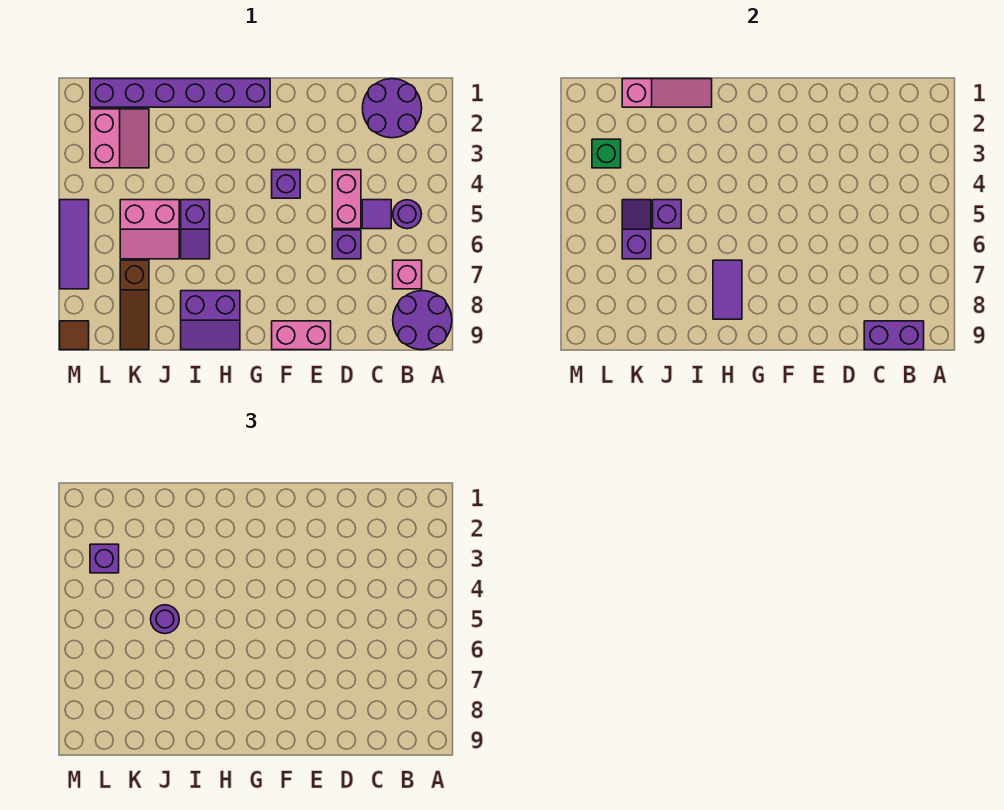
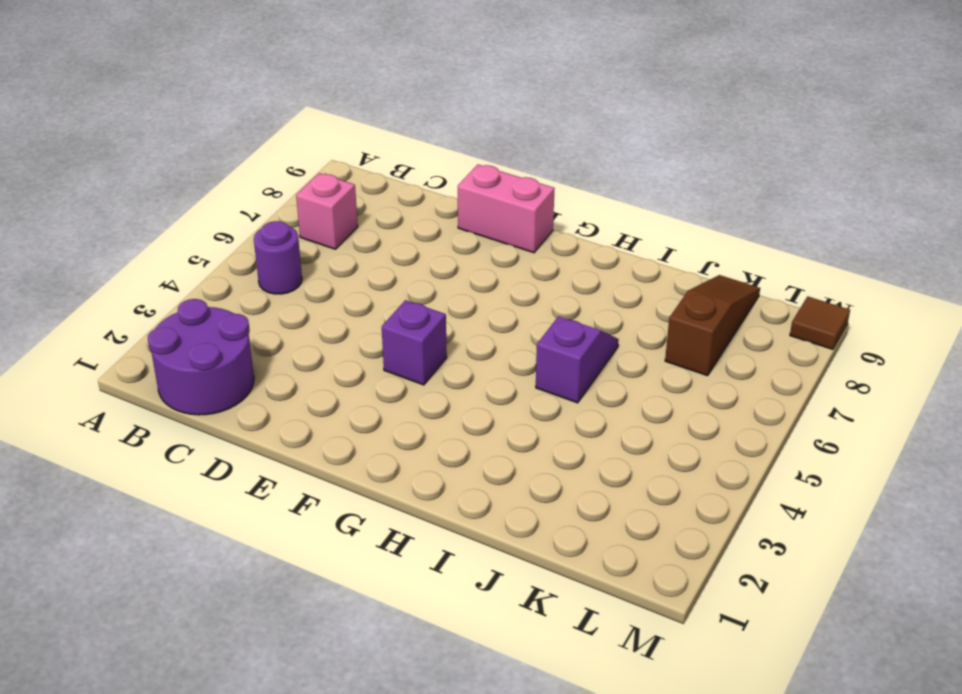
none -> purple 2x2 round brick [393,291,452,350]
none -> purple 1x1 tile [362,200,391,229]
none -> pink 1x2 brick [332,170,361,229]

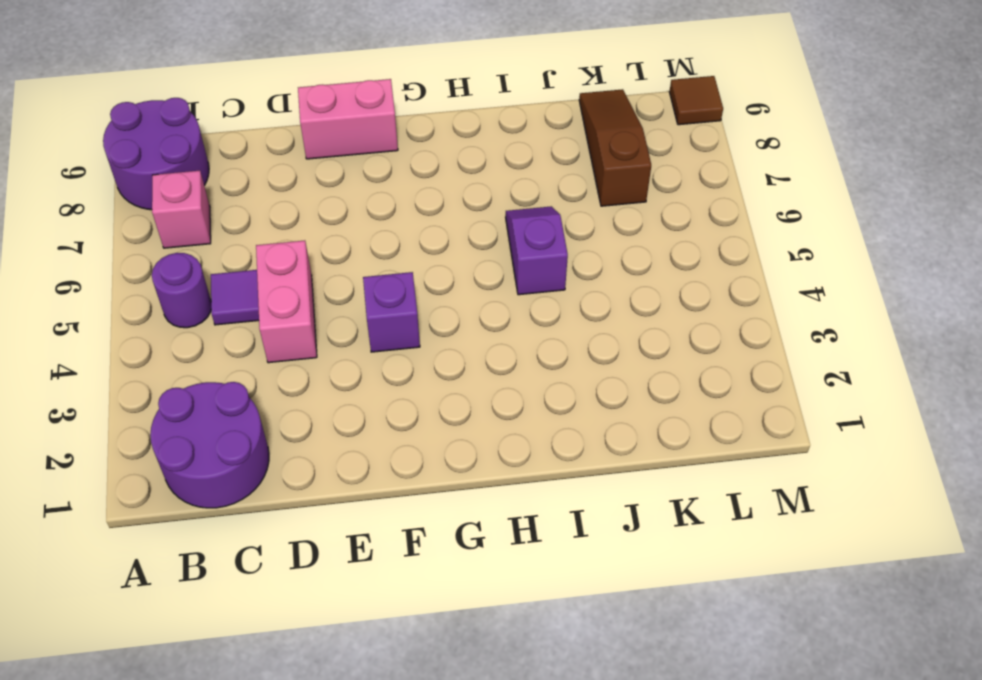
none -> purple 1x1 brick [332,230,361,259]
none -> purple 1x6 brick [90,79,270,107]
none -> purple 2x2 slope [181,291,240,350]

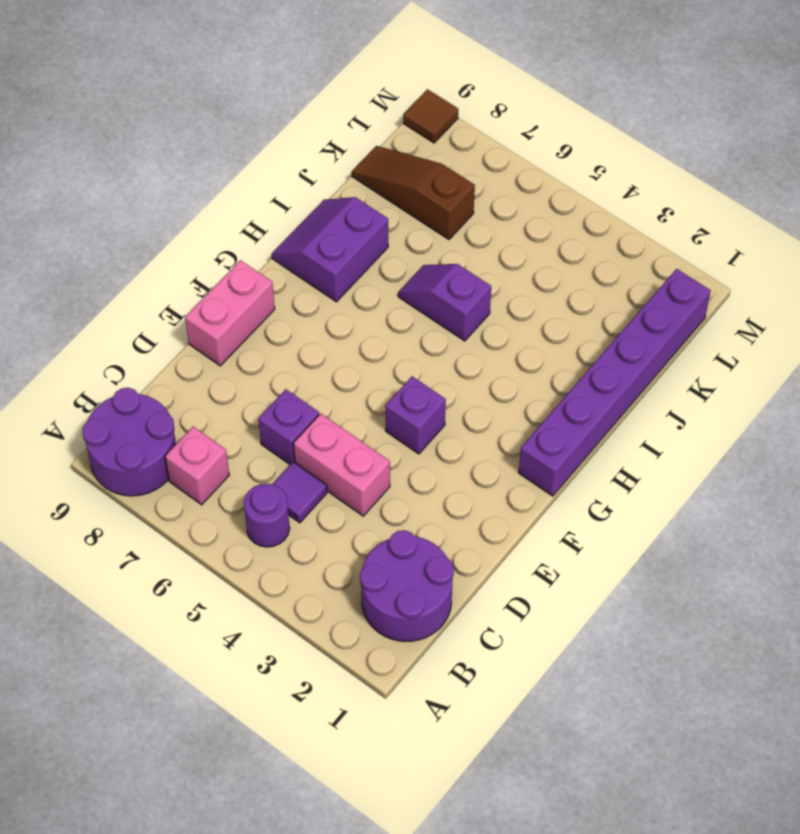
none -> pink 2x2 slope [120,200,179,259]
none -> pink 2x2 slope [90,109,149,168]
none -> purple 1x3 tile [60,200,89,289]

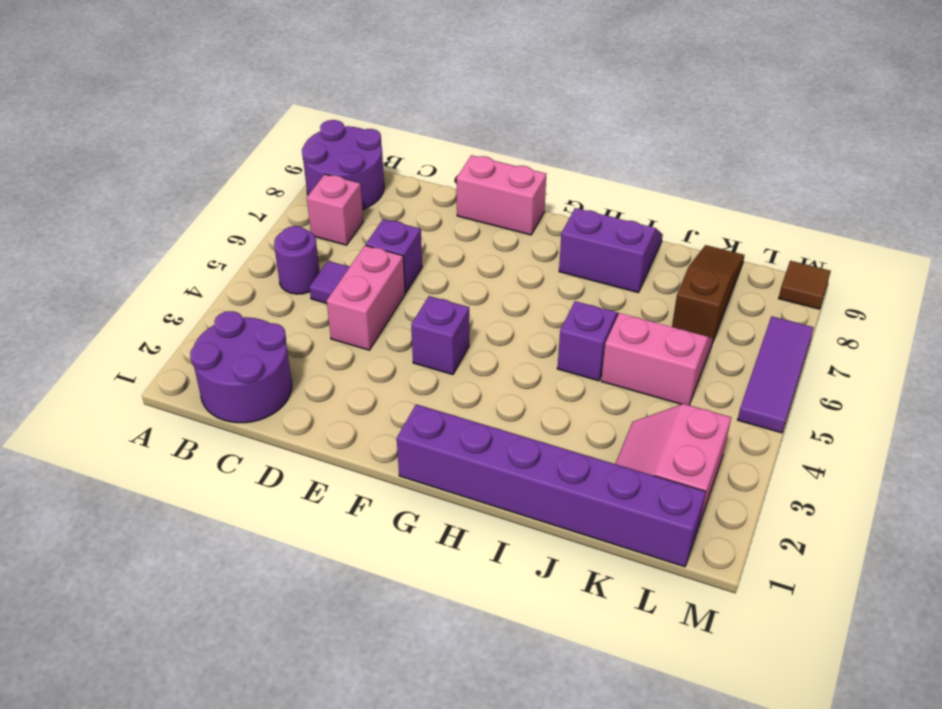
none -> purple 1x2 brick [864,321,924,350]
none -> purple 1x2 tile [713,260,742,319]
none -> pink 1x3 slope [622,79,712,107]

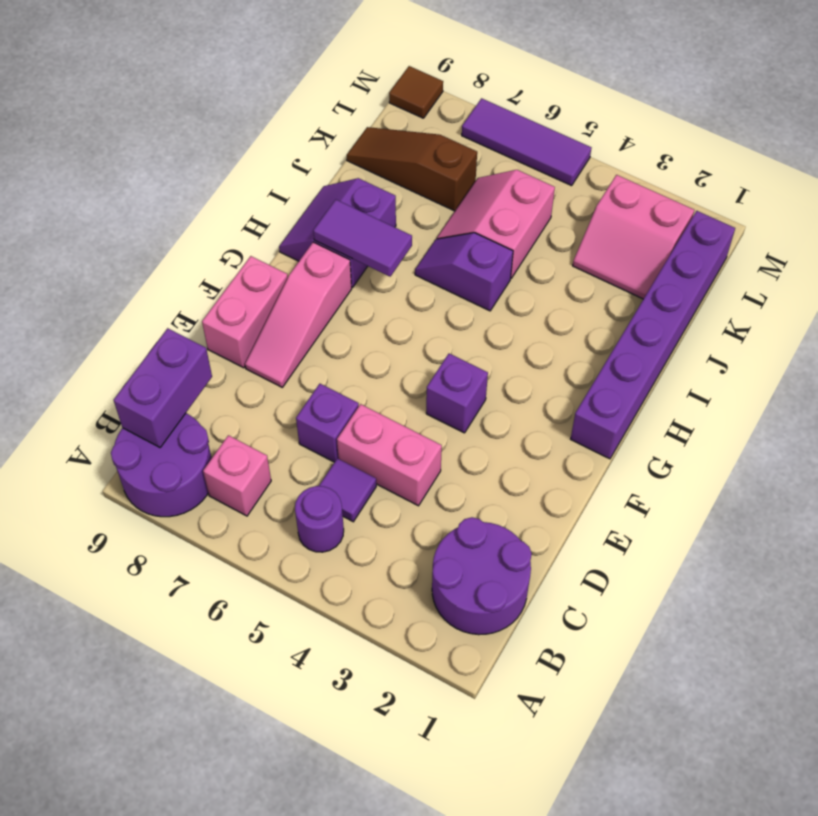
pink 1x3 slope [245,242,352,387] -> pink 1x3 slope moved to [622,79,712,107]
none -> purple 1x1 brick [653,200,681,229]
none -> purple 1x2 slope [622,200,651,259]
none -> green 1x1 brick [592,139,621,168]

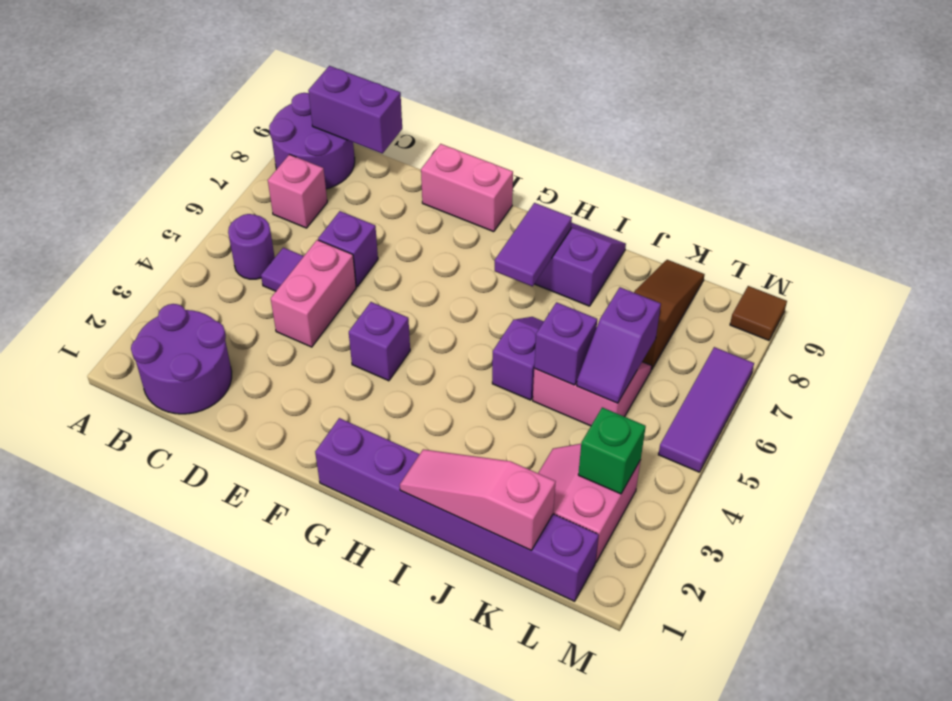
none -> purple 1x1 round brick [151,605,179,634]
none -> purple 1x1 brick [90,544,119,573]

